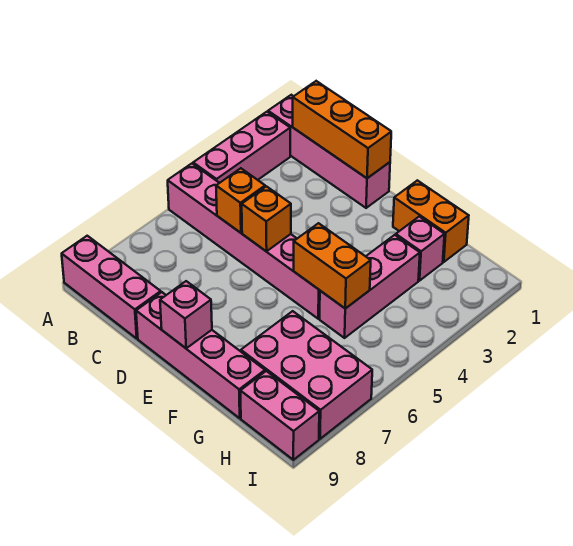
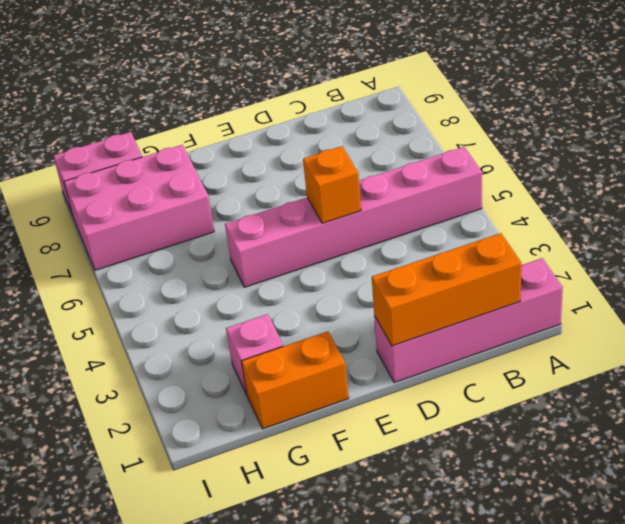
none -> pink 1x3 brick [193,112,290,183]
none -> pink 1x3 brick [62,236,161,338]
none -> pink 1x4 brick [136,292,265,418]

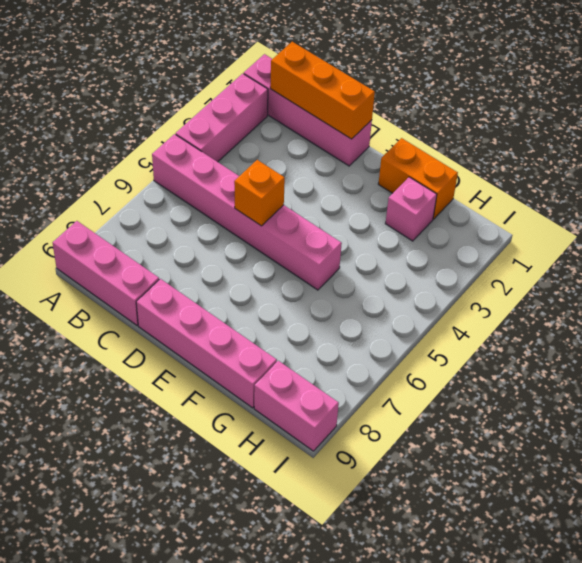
none -> pink 1x3 brick [320,235,420,338]
none -> pink 2x3 brick [241,311,372,439]
none -> orange 1x1 brick [216,168,265,233]

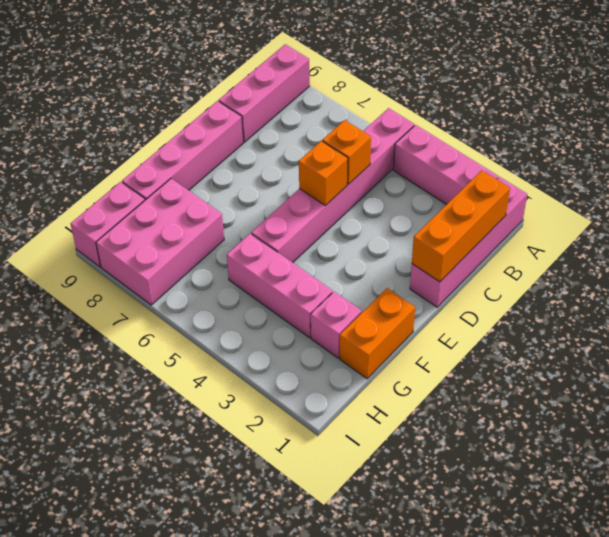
none -> pink 1x1 brick [160,281,212,348]
none -> orange 1x2 brick [294,223,371,309]

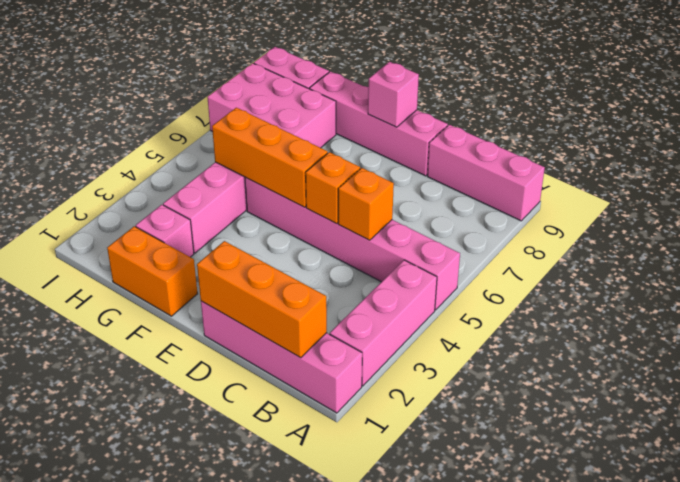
orange 1x3 brick [212,108,328,207] -> orange 1x2 brick [294,223,371,309]

